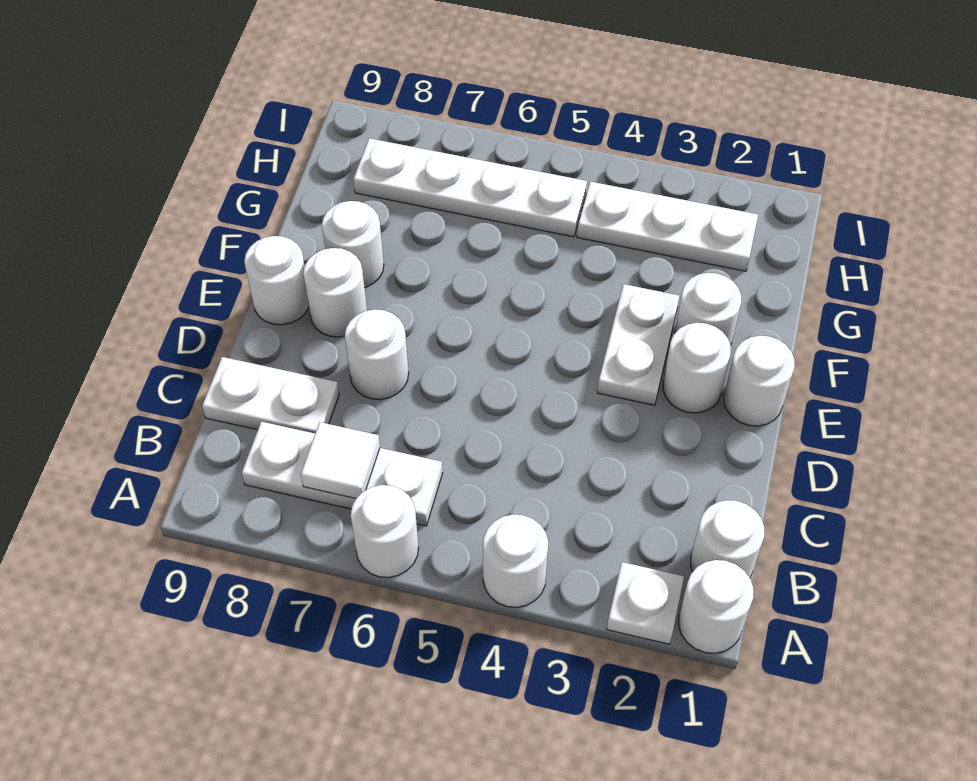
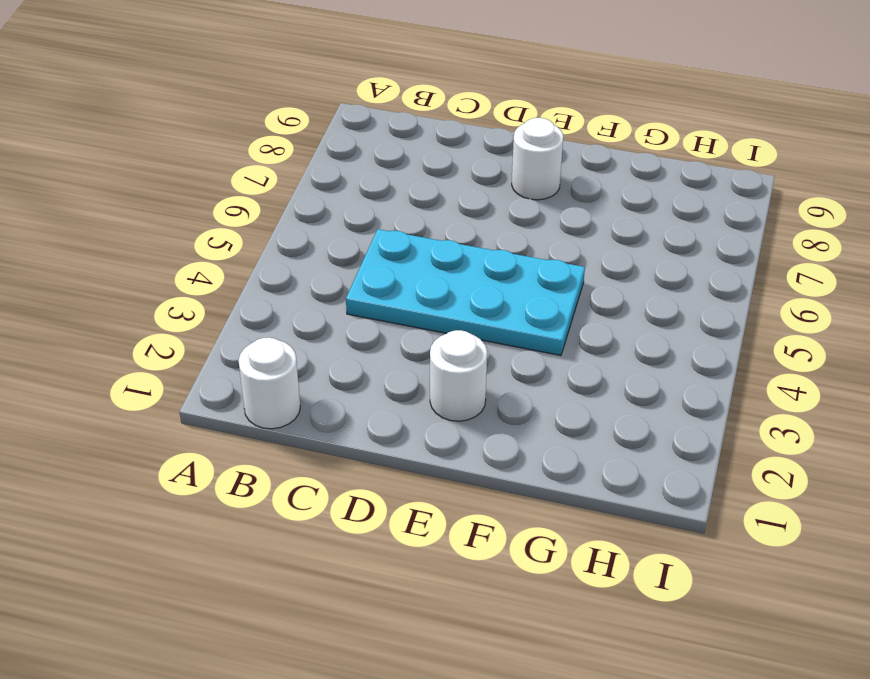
cyan 2x4 plate [346,229,585,355] -> none
none -> white 1x1 round brick [679,560,753,653]
none -> white 1x1 plate [607,562,684,644]
none -> white 1x1 round brick [483,514,548,607]

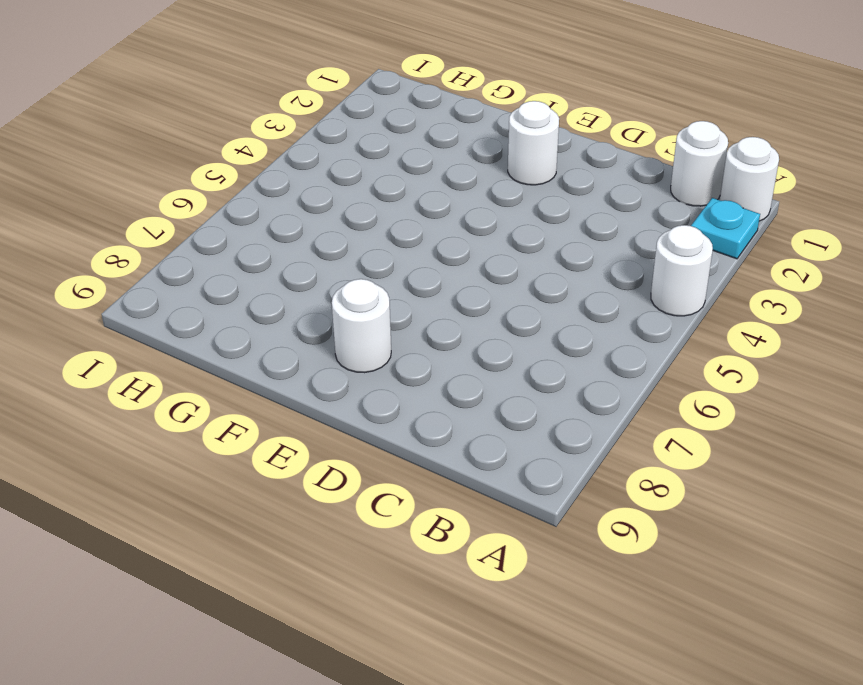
cyan 1x1 plate [691,198,760,259] -> white 1x1 plate [607,562,684,644]
none -> white 1x1 round brick [351,485,419,578]
none -> white 1x3 plate [242,422,443,526]
none -> white 1x2 plate [202,357,339,433]

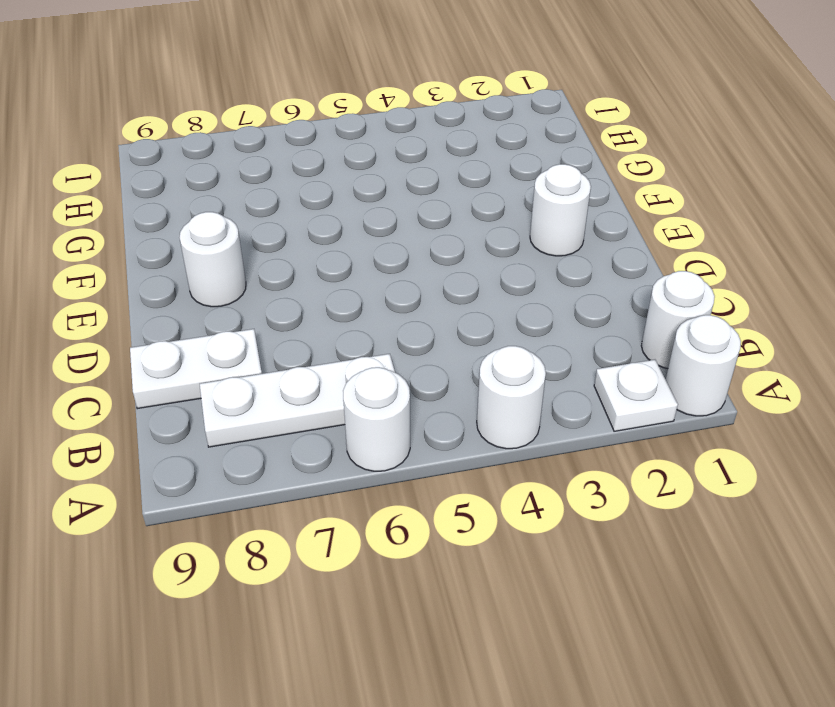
none -> white 1x1 round brick [345,309,409,400]
none -> white 1x1 round brick [724,336,795,426]
none -> white 1x2 plate [597,284,679,405]

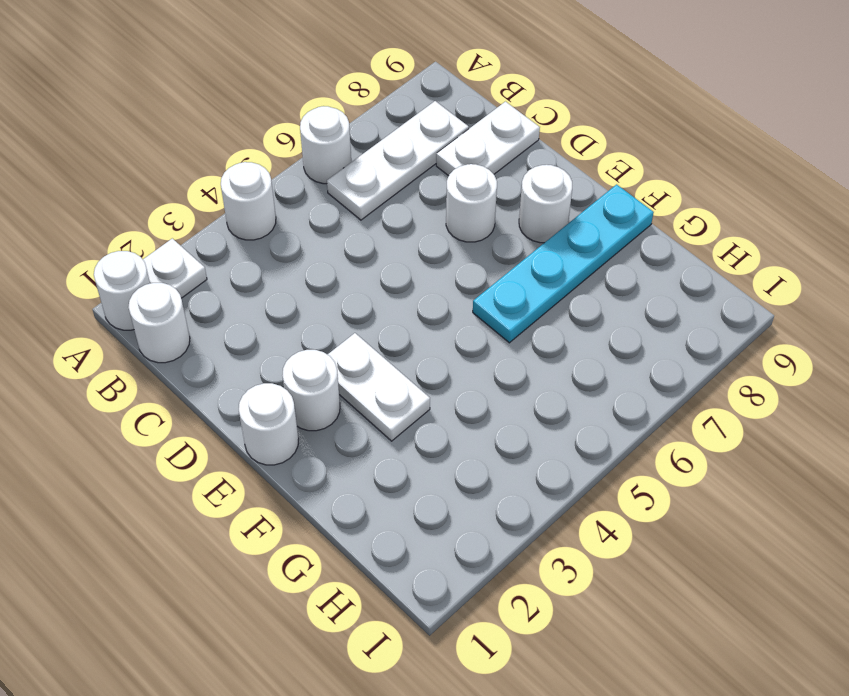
cyan 1x4 plate [473,184,654,343] -> white 1x1 round brick [322,201,384,288]
none -> white 1x1 round brick [244,236,309,325]
none -> white 1x1 round brick [675,273,741,345]
none -> white 1x3 plate [577,182,758,271]

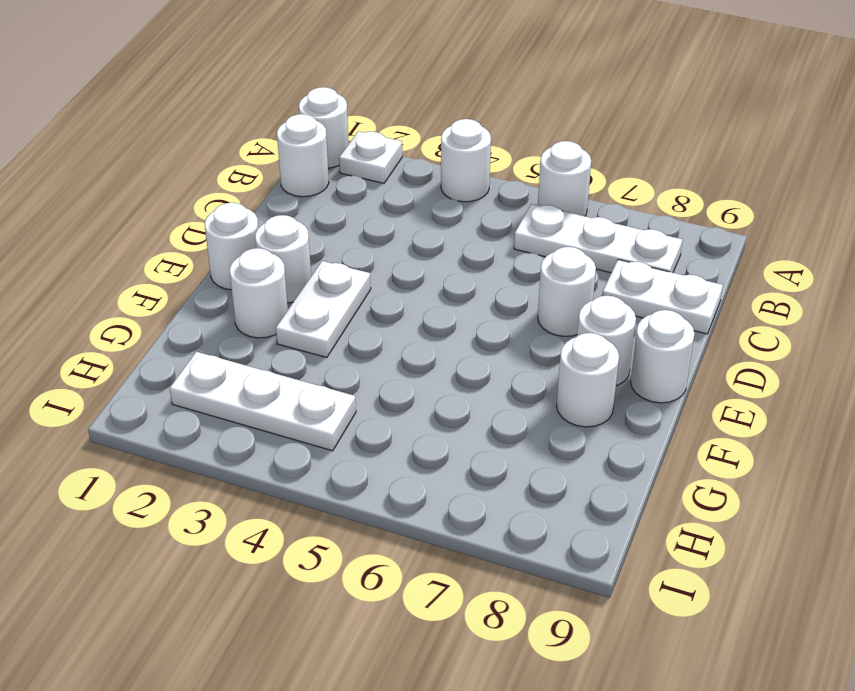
none -> white 1x4 plate [353,138,587,237]
none -> white 1x1 tile [301,422,380,499]

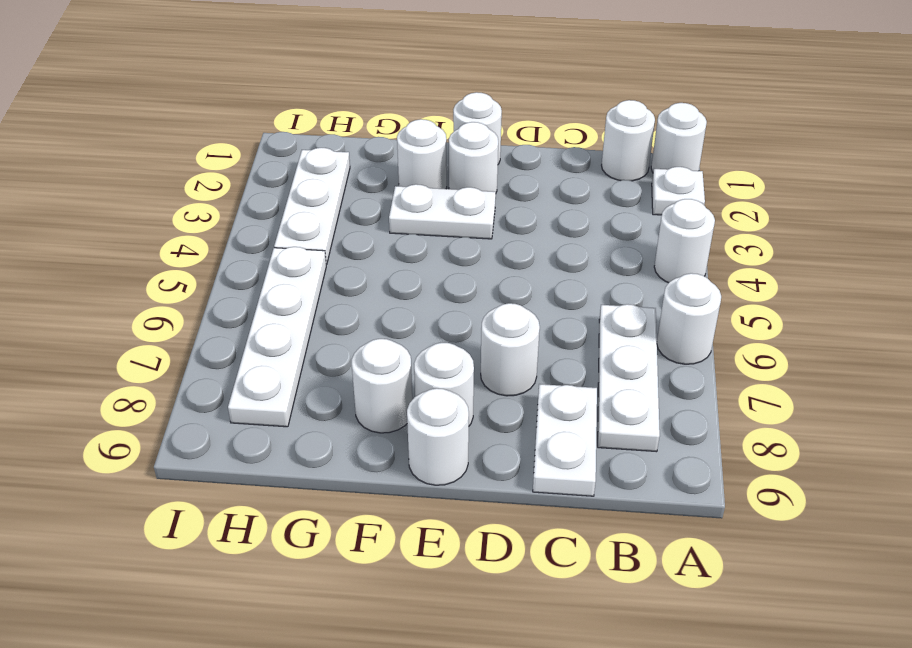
none -> white 1x1 tile [301,422,380,499]

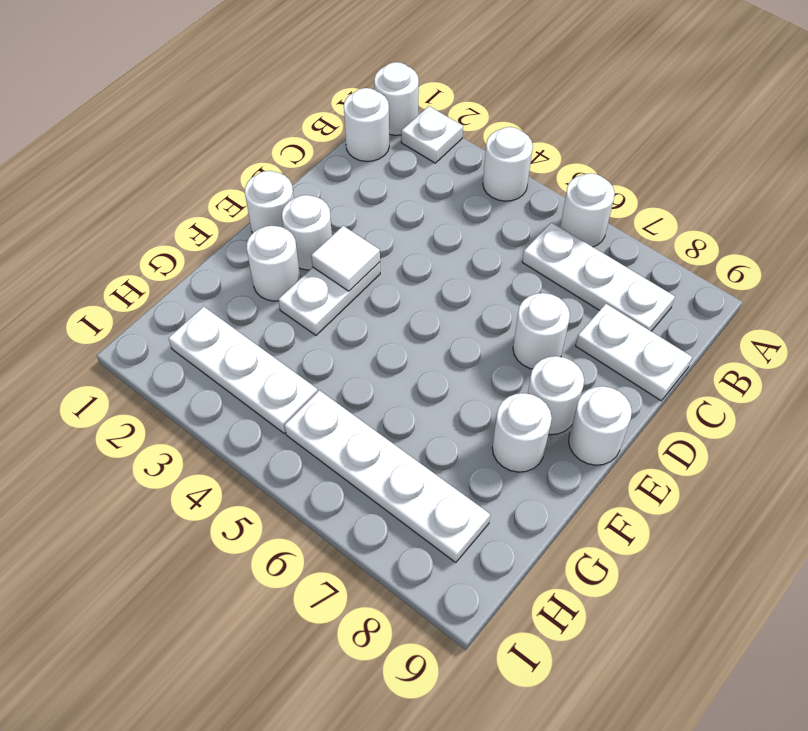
white 1x1 tile [311,226,380,291] -> white 1x1 tile moved to [301,422,380,499]

